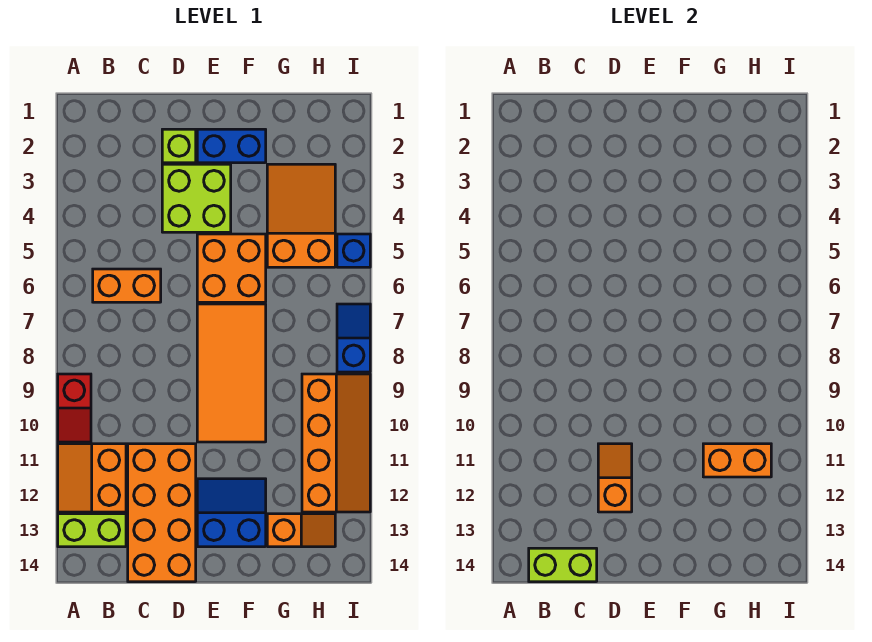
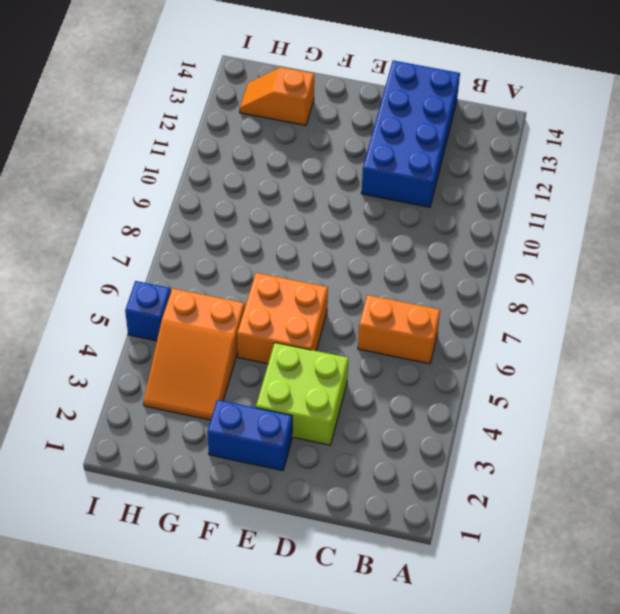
blue 2x4 brick [361,60,460,207] -> orange 2x4 brick [128,444,196,582]
none -> red 1x2 slope [58,374,91,442]
none -> orange 2x2 slope [58,444,126,512]
none -> lime 1x2 brick [58,514,126,547]

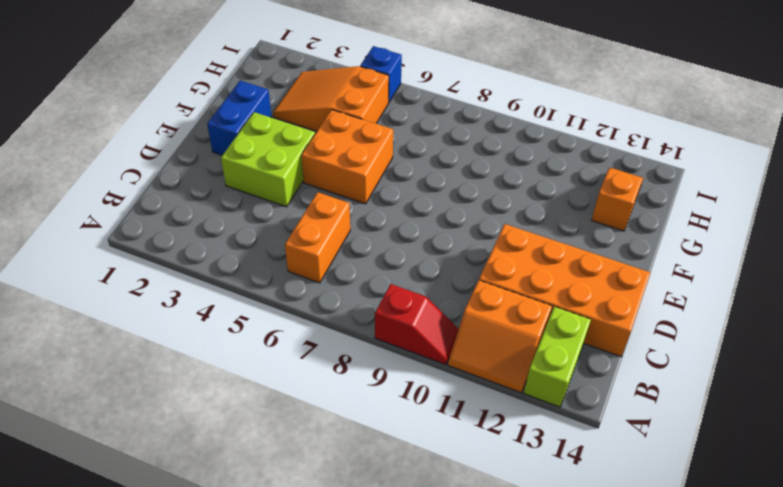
none -> lime 1x1 brick [162,129,196,163]
none -> orange 2x4 tile [197,304,266,442]
none -> blue 2x2 slope [197,479,266,547]

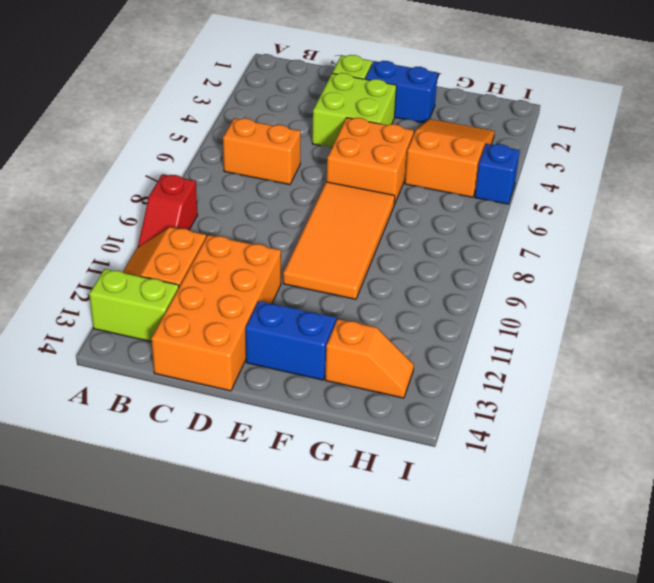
none -> orange 2x4 slope [302,374,370,512]
none -> blue 1x2 slope [337,304,370,372]
none -> lime 1x2 brick [529,548,597,582]

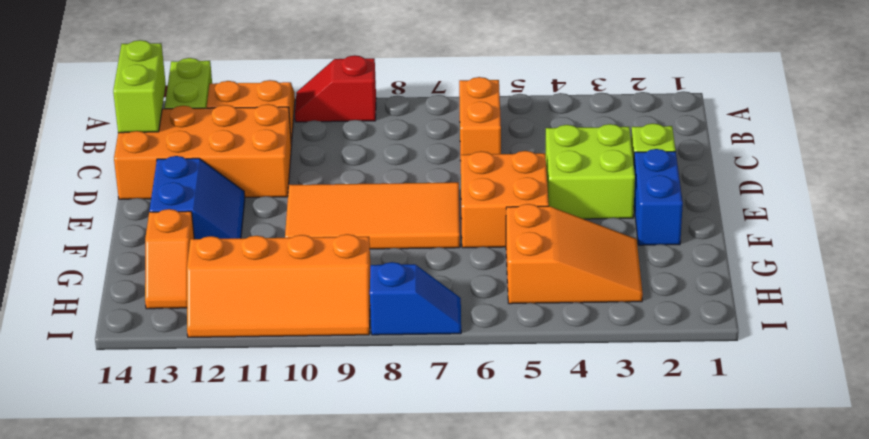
none -> blue 1x1 brick [337,234,370,267]
none -> orange 1x2 slope [598,444,632,512]
none -> orange 1x2 brick [703,444,771,477]

